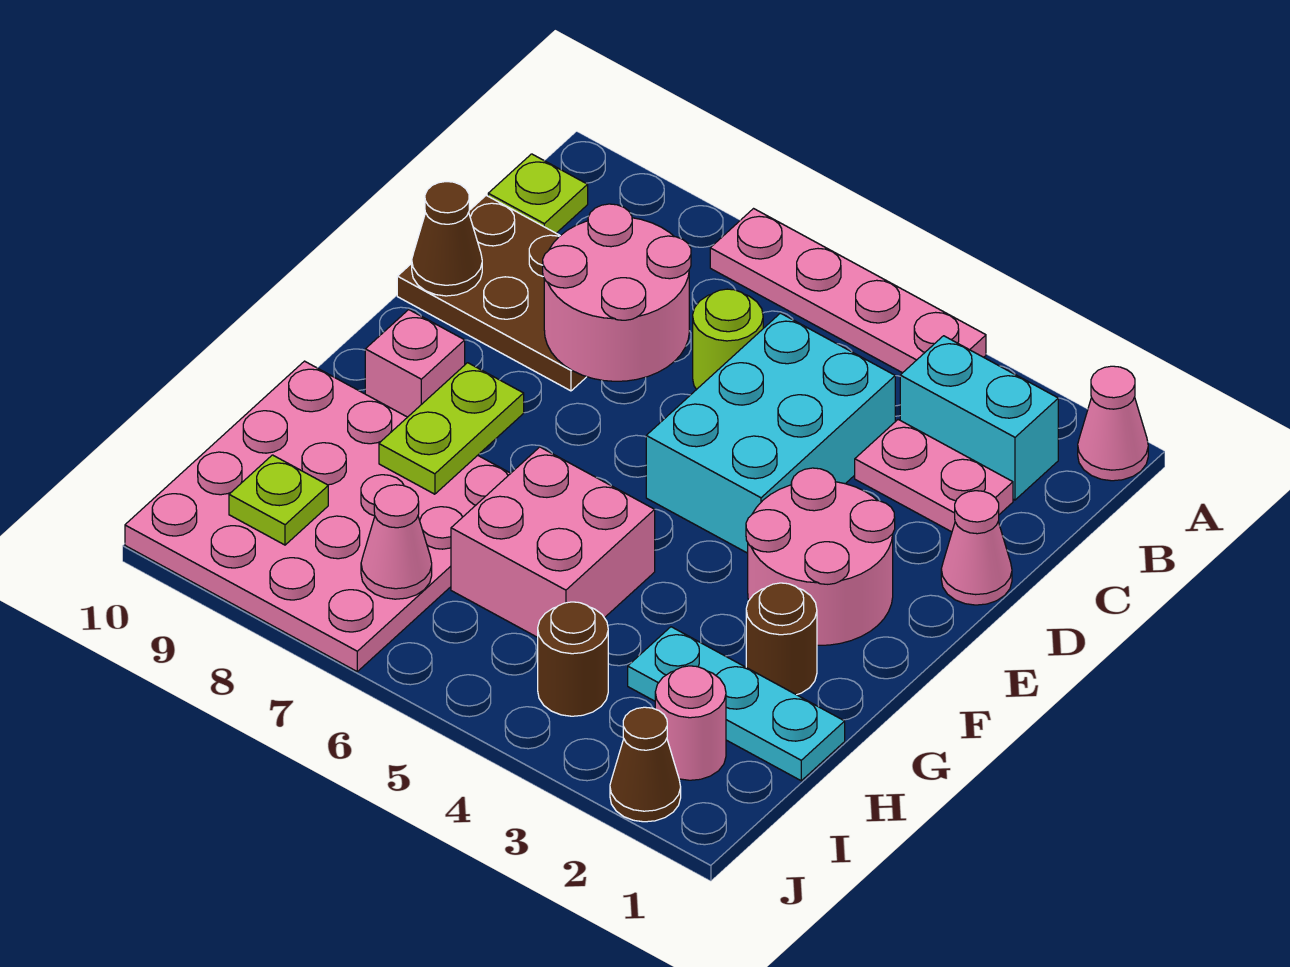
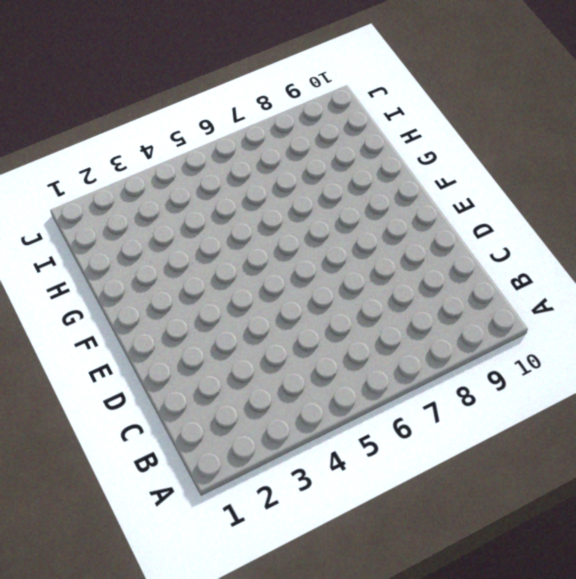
none -> pink 1x1 cone [1078,366,1148,481]
none -> pink 1x4 plate [710,209,986,373]
none -> cyan 1x2 brick [900,336,1058,500]

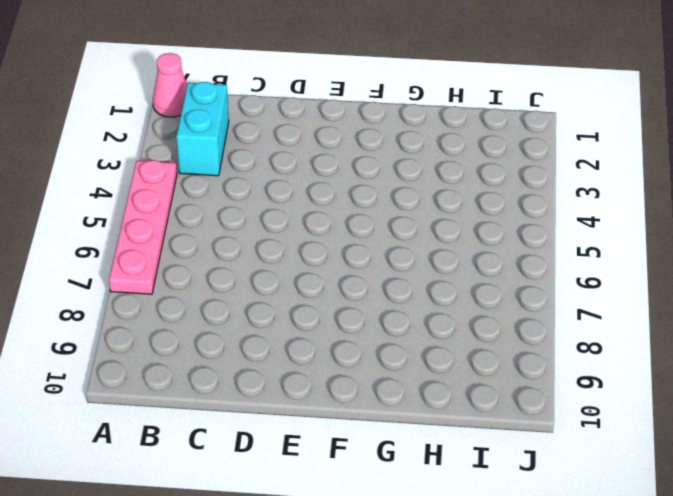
none -> lime 1x1 plate [488,154,588,233]
none -> pink 1x2 plate [855,420,1013,532]
none -> cyan 2x3 brick [646,313,895,553]

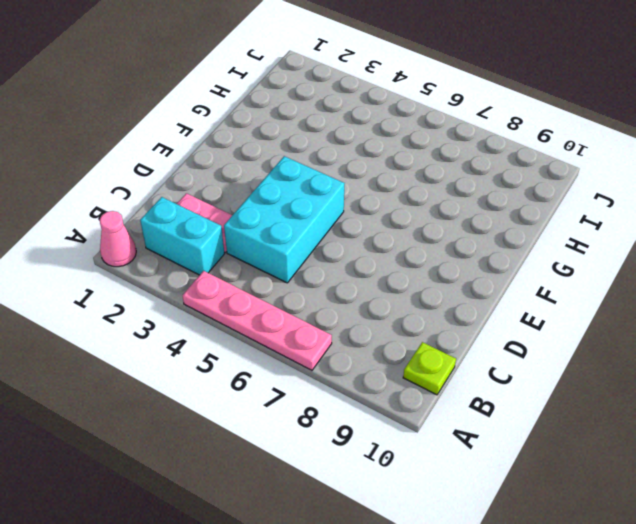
none -> lime 1x1 round brick [693,289,763,390]
none -> brown 2x3 plate [397,195,586,391]
none -> pink 1x1 cone [941,491,1012,605]

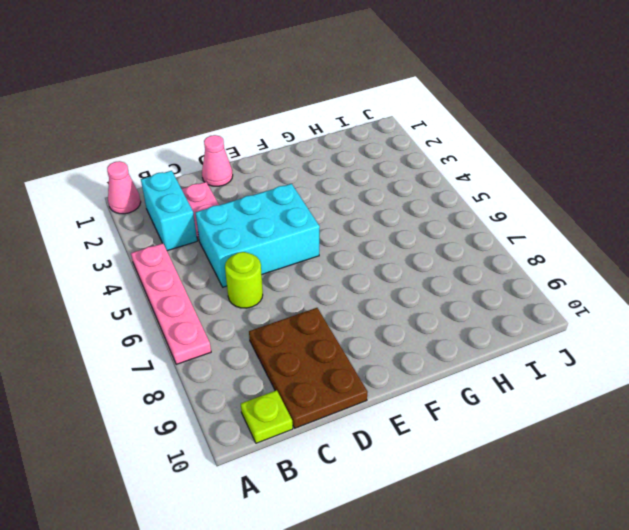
none -> pink 2x2 round brick [746,468,895,645]
none -> pink 1x1 brick [365,310,465,417]
none -> brown 1x1 round brick [746,583,817,695]

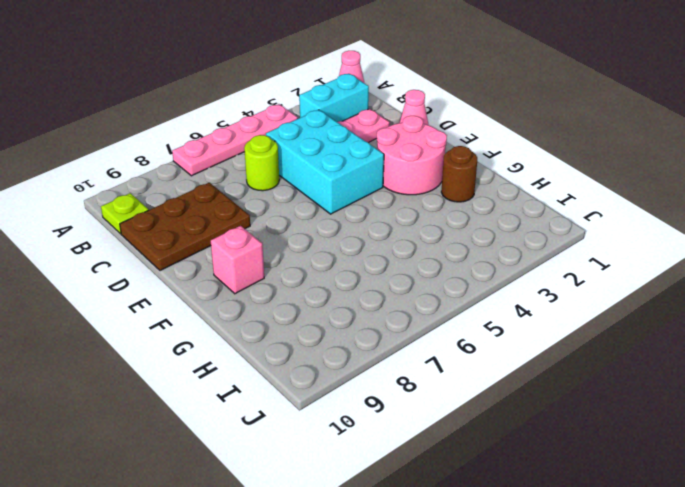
none -> pink 2x2 brick [451,447,655,637]
none -> pink 4x4 plate [125,361,511,671]
none -> cyan 1x3 plate [628,627,845,781]

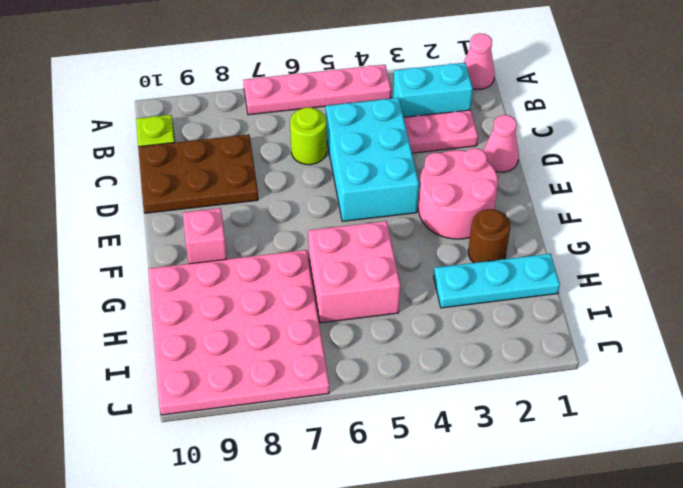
none -> pink 1x1 round brick [655,666,726,780]
none -> brown 1x1 round brick [538,602,608,716]
none -> brown 1x1 cone [610,707,681,822]

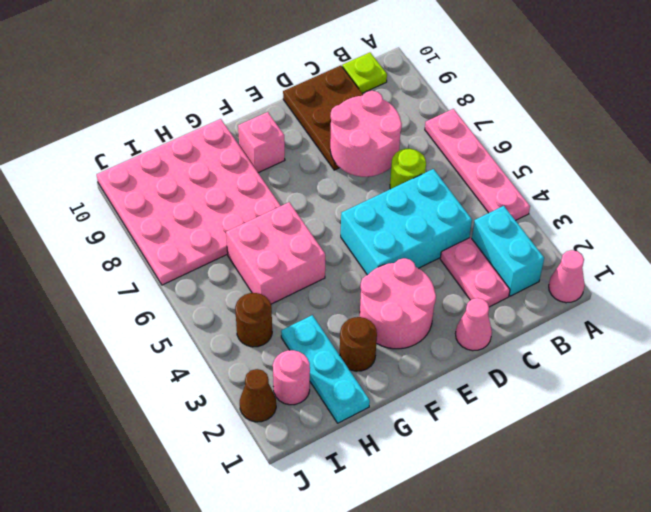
none -> brown 1x1 cone [412,182,482,296]
none -> lime 1x2 plate [379,363,524,494]
none -> pink 1x1 cone [361,485,432,599]

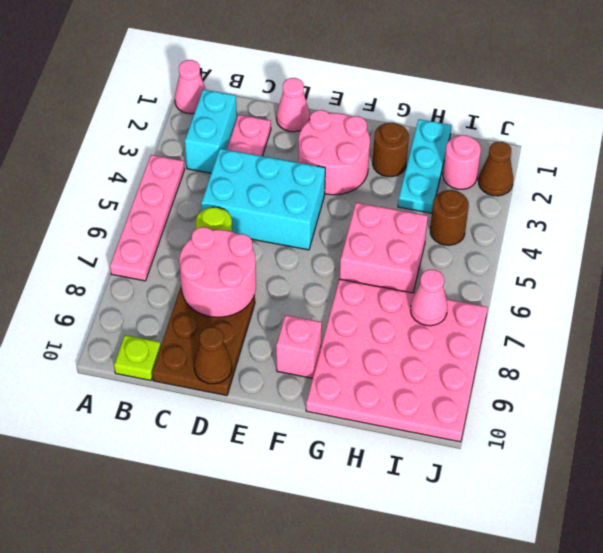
none -> lime 1x2 plate [379,363,524,494]
none -> lime 1x1 plate [229,455,328,545]

